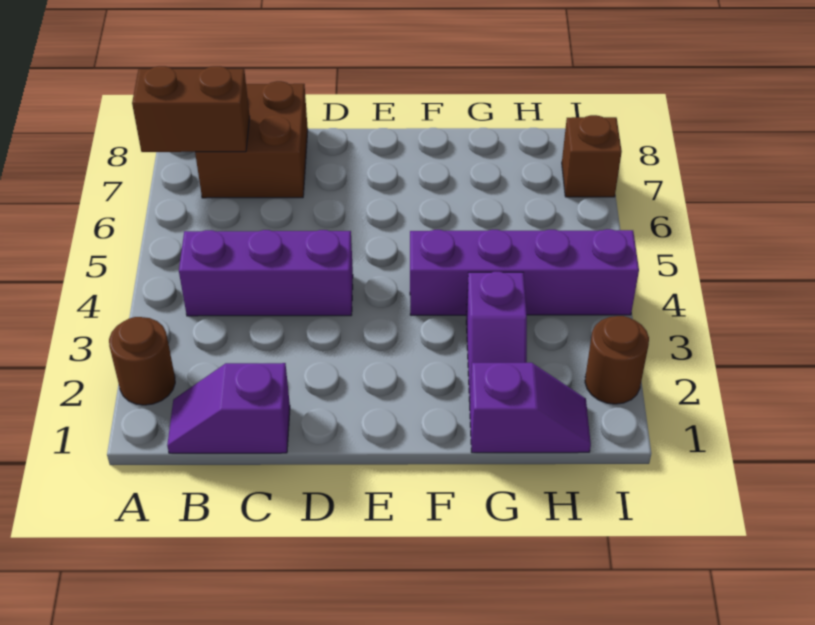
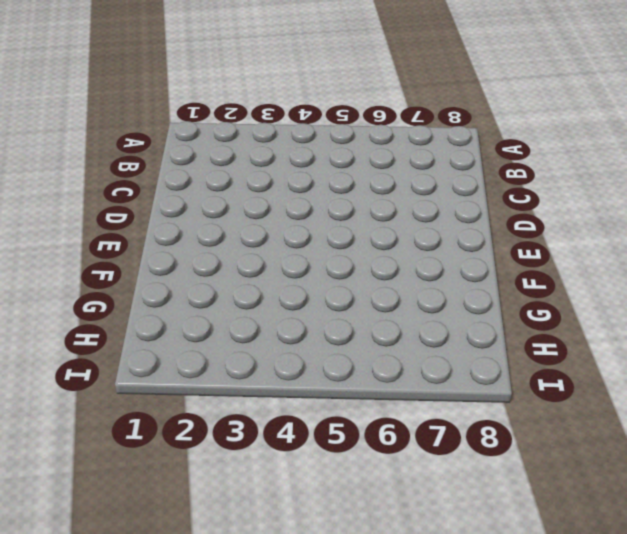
none -> brown 1x1 round brick [109,317,175,405]
none -> purple 1x2 slope [167,363,290,453]

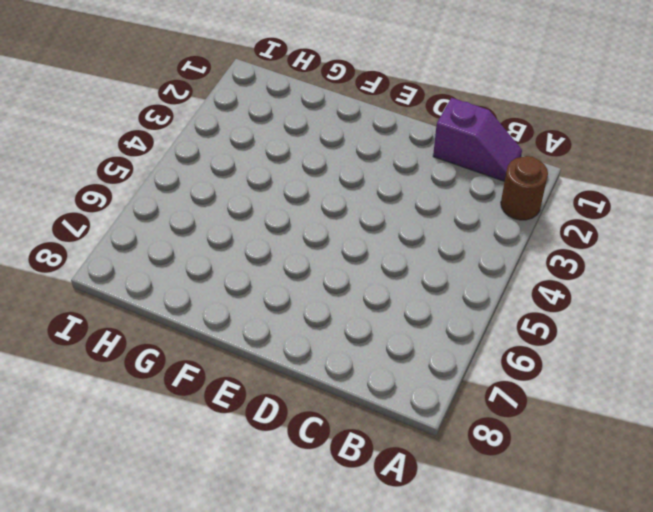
none -> purple 1x3 brick [179,230,353,316]
none -> brown 2x2 brick [195,81,308,198]

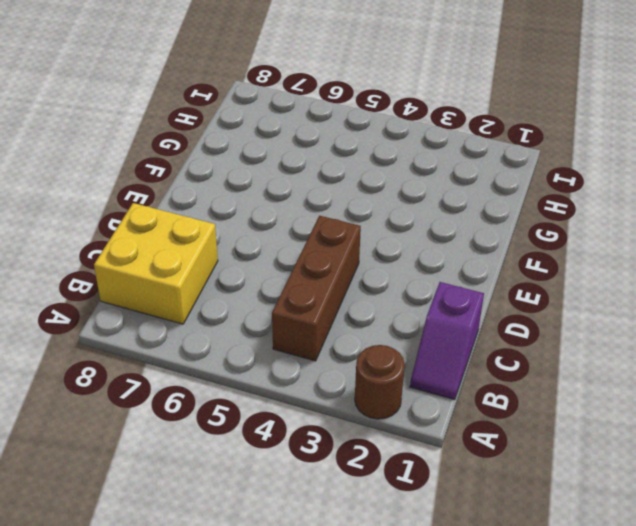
brown 1x3 brick [272,216,361,361] -> purple 1x3 brick [179,230,353,316]
yellow 2x2 brick [94,203,218,324] -> brown 2x2 brick [195,81,308,198]
none -> purple 1x4 brick [410,229,639,315]
none -> purple 1x2 slope [470,363,591,453]

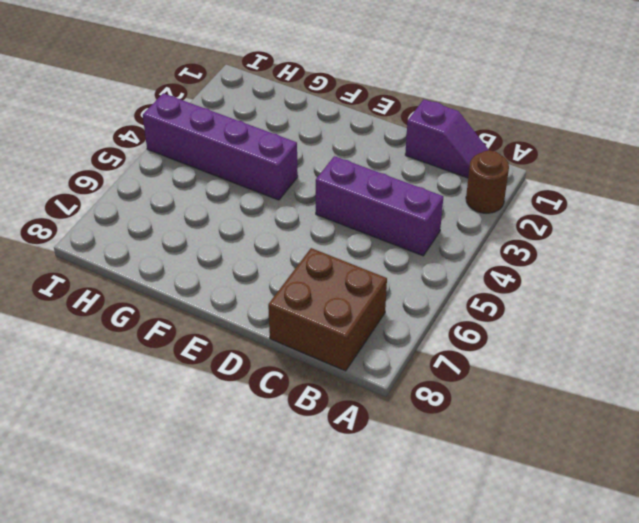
none -> purple 1x2 slope [470,363,591,453]
none -> purple 1x2 slope [466,272,527,401]

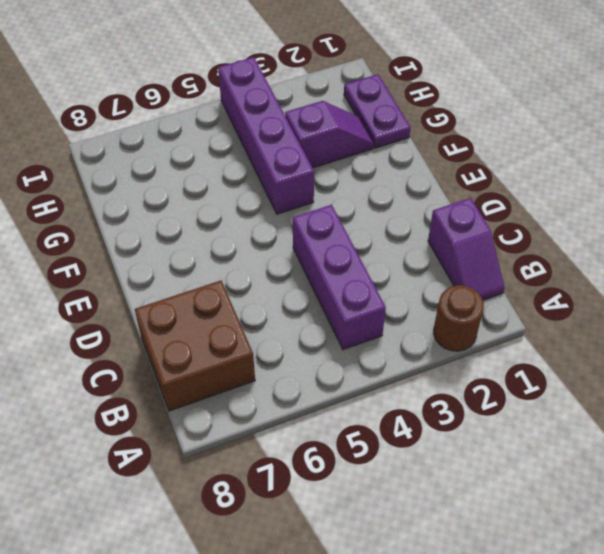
purple 1x2 plate [344,74,411,148] -> purple 1x2 slope [470,363,591,453]
none -> brown 1x1 round brick [585,316,649,404]
none -> brown 1x1 brick [562,115,622,197]

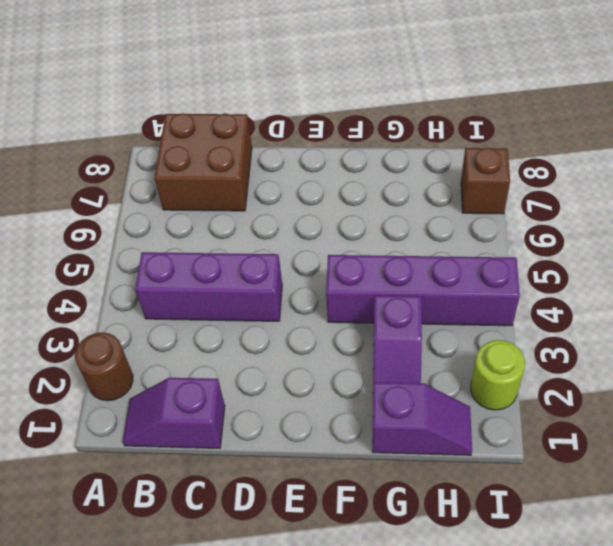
lime 1x1 round brick [471,340,525,410] -> brown 1x1 round brick [585,316,649,404]
none -> brown 1x2 brick [132,66,250,152]

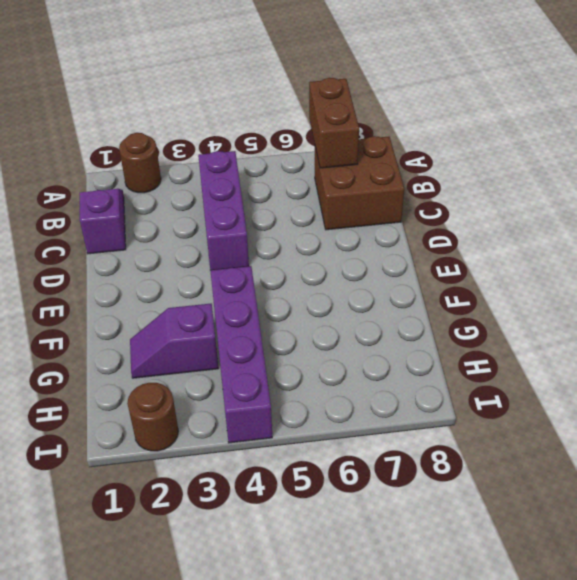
none -> purple 1x2 slope [470,363,591,453]
none -> brown 1x1 brick [562,115,622,197]

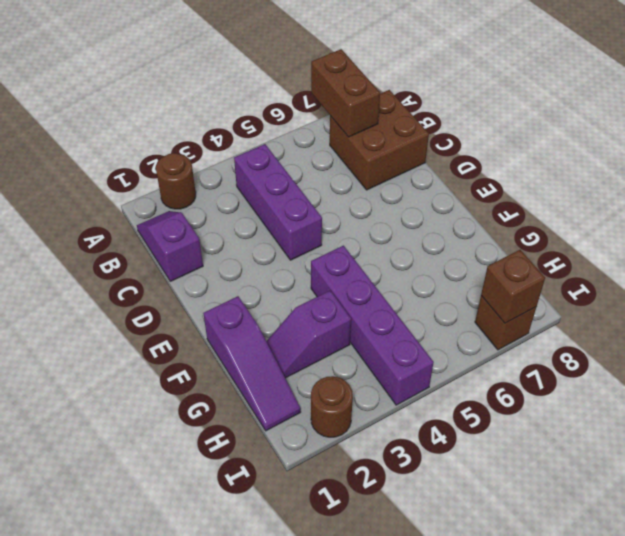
purple 1x3 slope [203,296,301,431] -> purple 1x2 slope [470,363,591,453]
brown 1x1 brick [481,250,545,323] -> none

